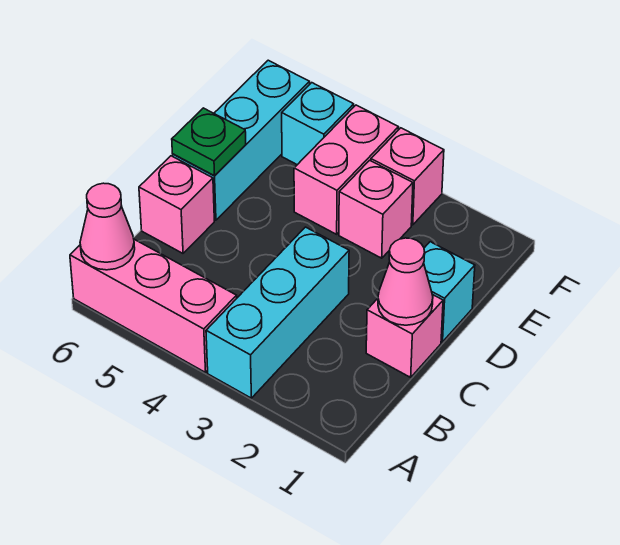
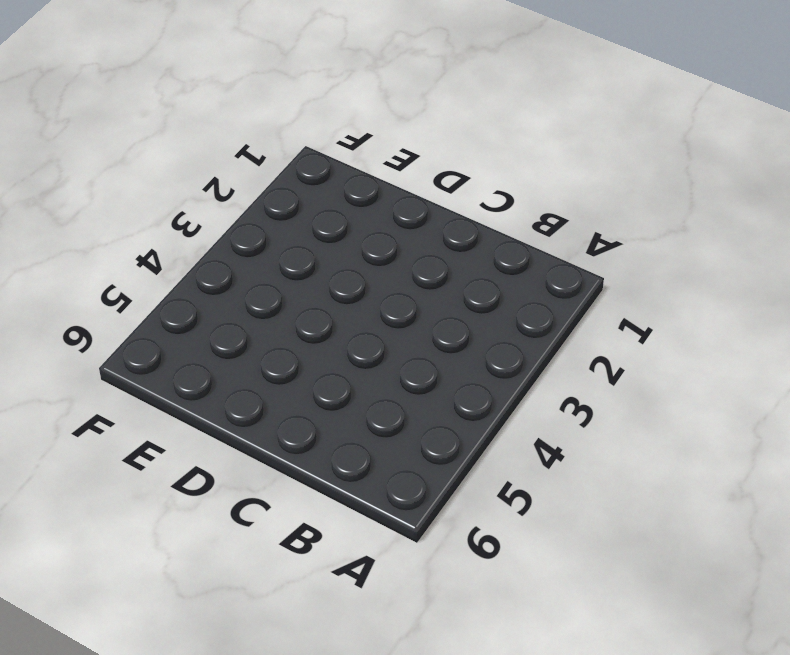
none -> cyan 1x3 brick [206,227,349,398]
none -> pink 1x3 brick [70,239,237,372]
none -> pink 1x1 brick [366,294,443,377]

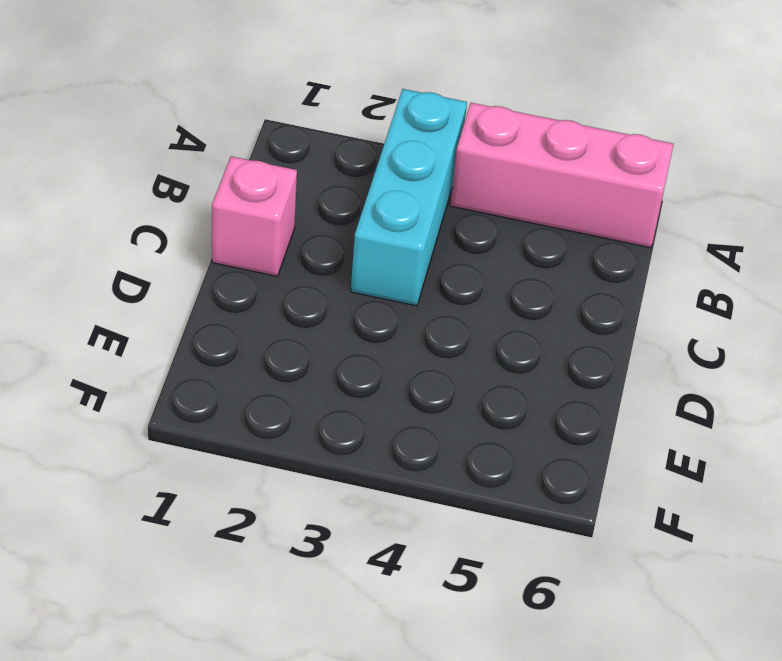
none -> pink 1x1 brick [139,156,214,253]
none -> cyan 1x1 brick [424,242,475,342]
none -> cyan 1x3 brick [173,60,310,220]

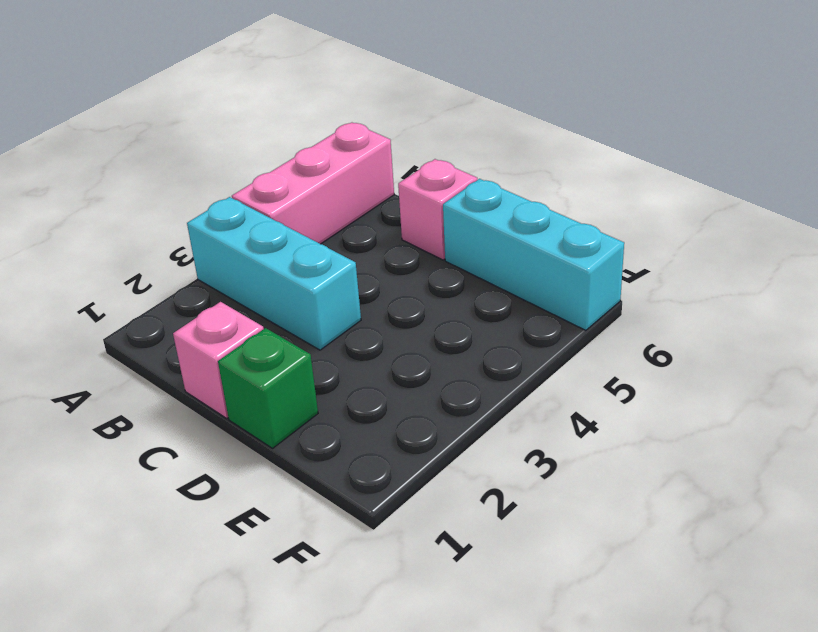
green 1x1 brick [218,328,318,448] -> cyan 1x1 brick [424,242,475,342]
none -> pink 1x1 brick [339,160,413,258]
none -> pink 1x2 brick [294,105,399,234]
none -> pink 1x1 brick [371,128,444,225]

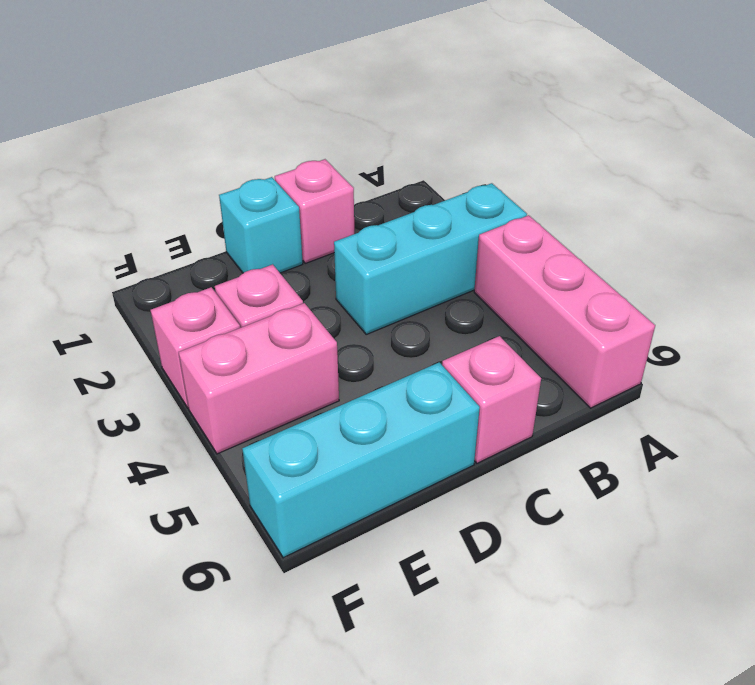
none -> cyan 1x1 brick [282,83,354,165]
none -> pink 1x1 cone [80,183,135,270]
none -> pink 1x1 cone [378,238,433,325]

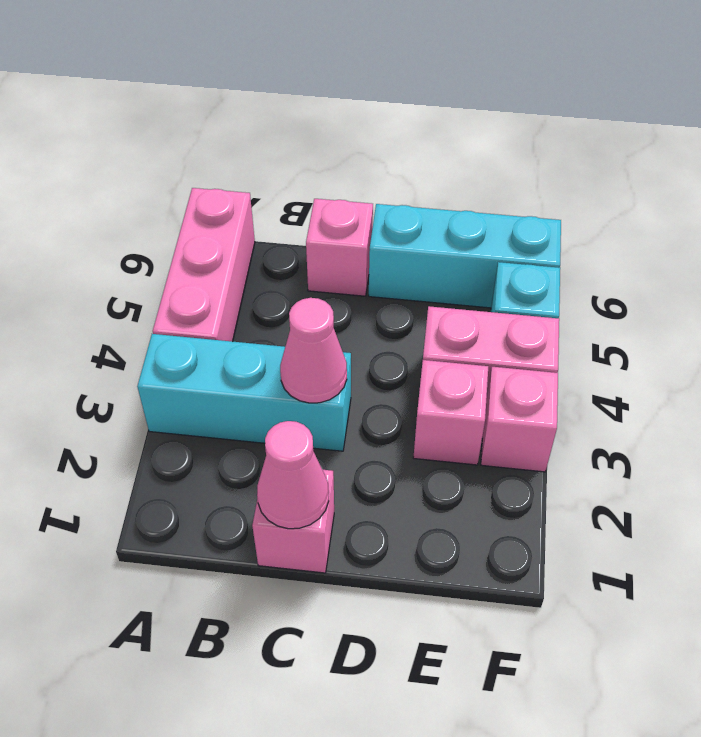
pink 1x1 cone [280,298,347,403] -> pink 1x1 cone moved to [80,183,135,270]
none -> cyan 1x1 brick [424,242,475,342]
none -> green 1x1 plate [172,108,246,176]

